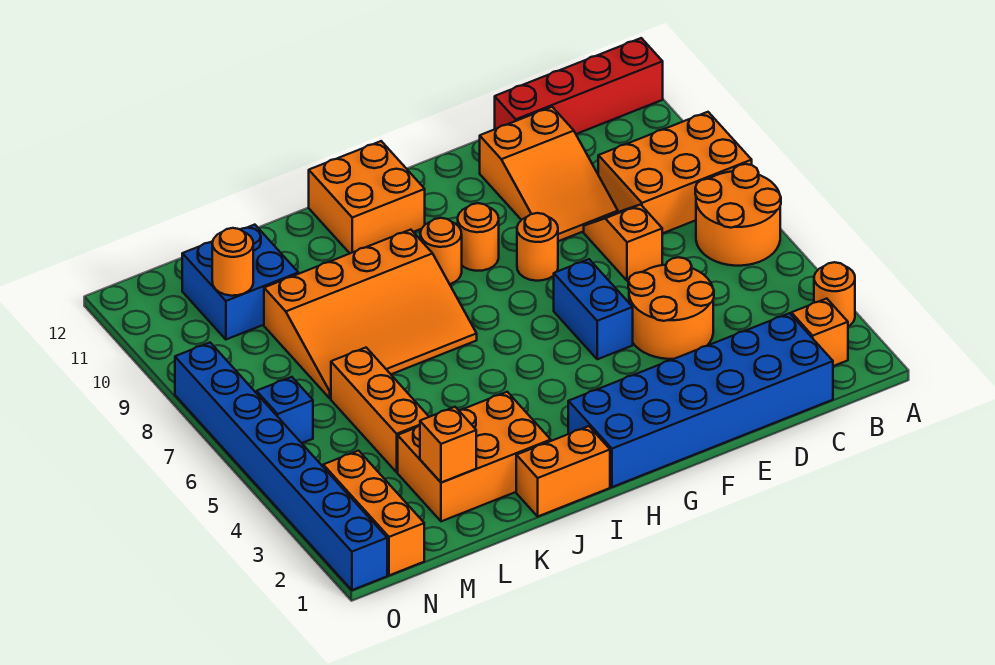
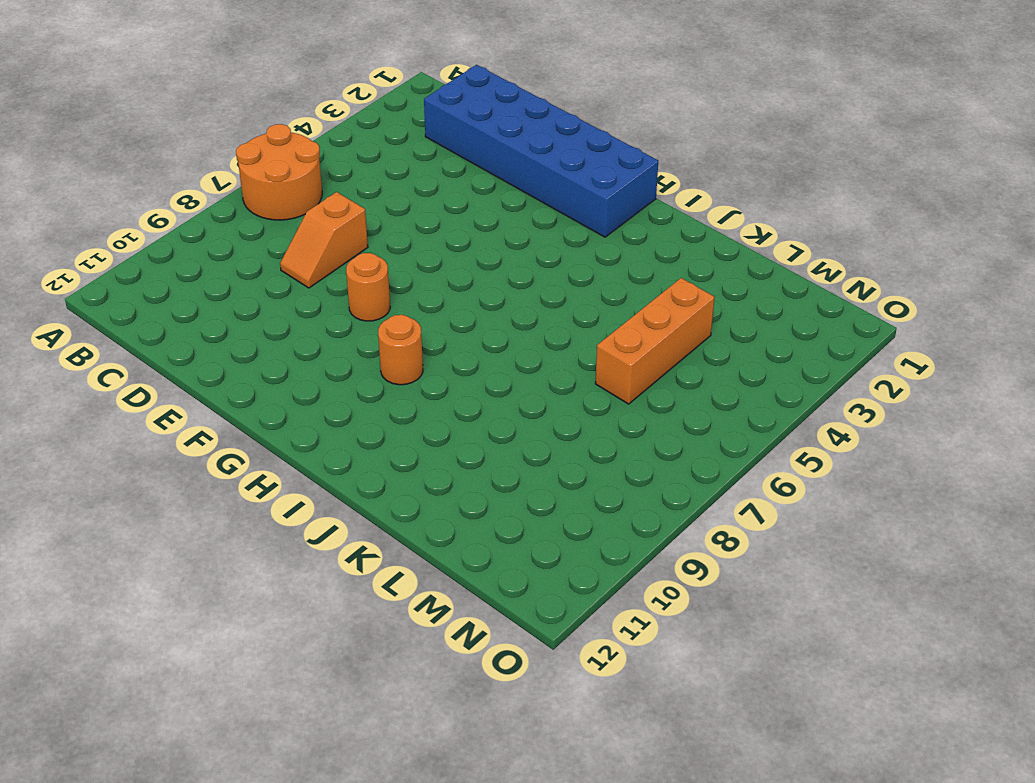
none -> orange 1x1 round brick [814,262,855,326]
none -> orange 2x3 brick [598,112,752,234]
none -> red 1x4 brick [495,38,663,134]

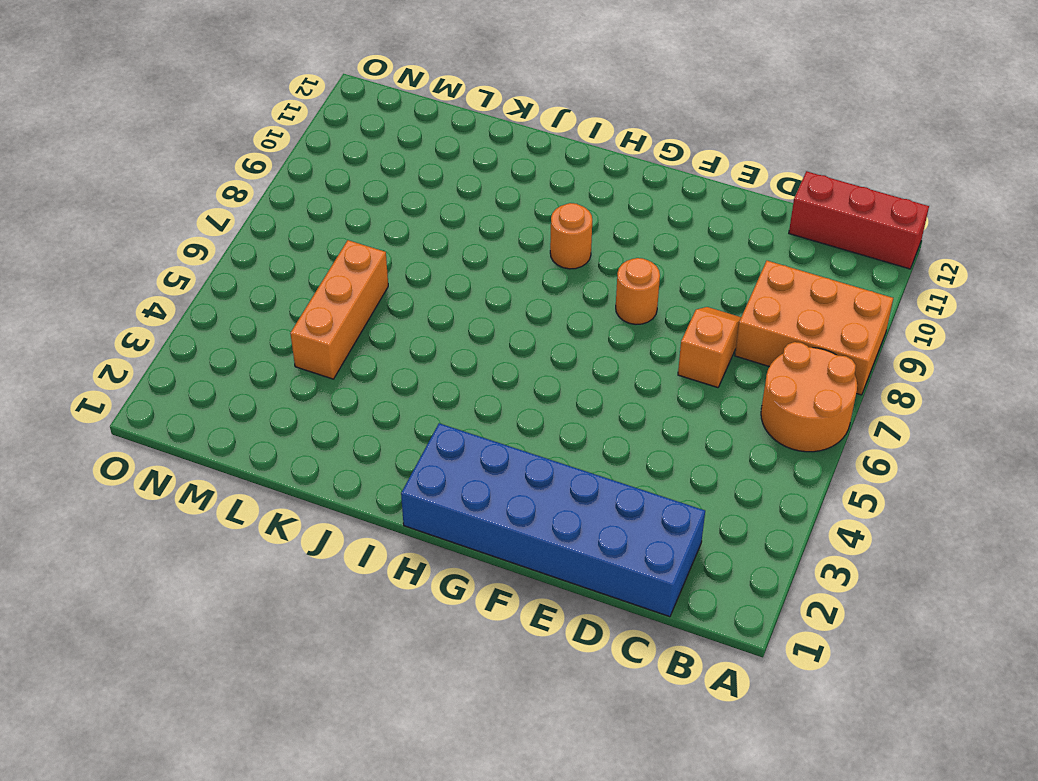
red 1x3 brick [789,171,929,269] -> red 1x4 brick [495,38,663,134]
none -> orange 1x1 round brick [814,262,855,326]
none -> orange 1x1 brick [791,299,848,366]
none -> orange 2x2 round brick [628,257,714,359]

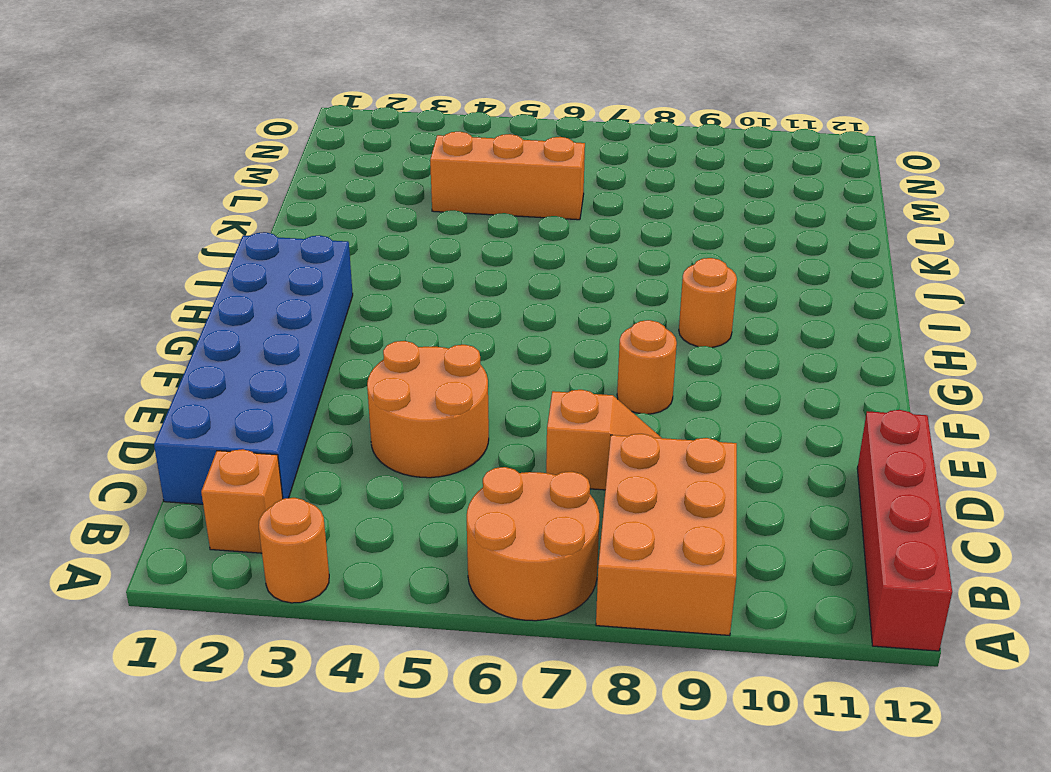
none -> orange 2x3 slope [480,107,618,241]
none -> blue 1x2 brick [554,259,633,359]
none -> orange 1x1 round brick [458,203,499,271]

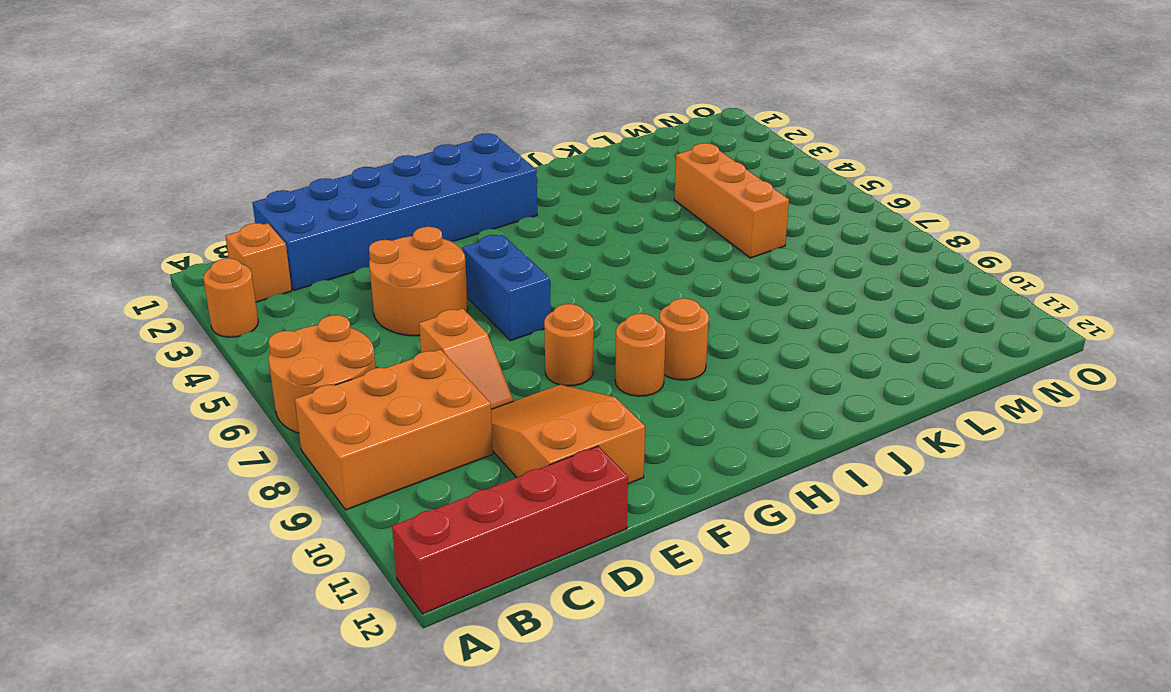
none -> orange 2x2 brick [309,141,425,253]
none -> orange 1x2 brick [516,426,610,516]
none -> orange 3x4 slope [264,230,477,398]

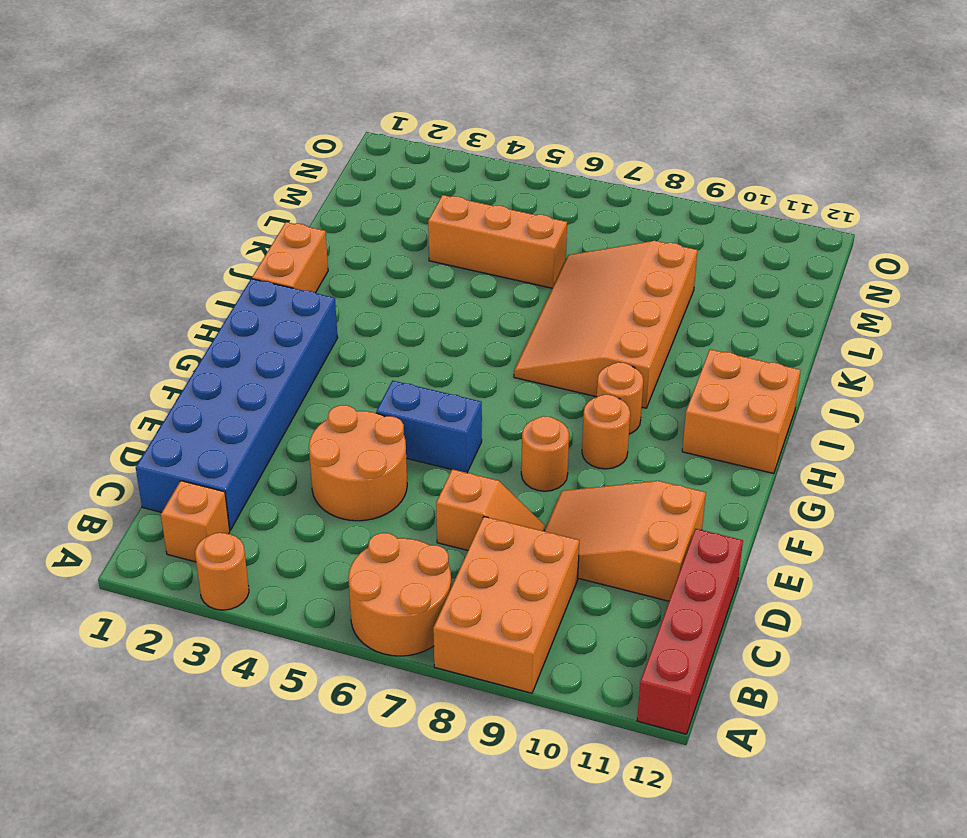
none -> orange 2x3 brick [398,392,551,521]
none -> blue 2x2 brick [182,225,298,339]
none -> orange 1x3 brick [323,451,424,575]

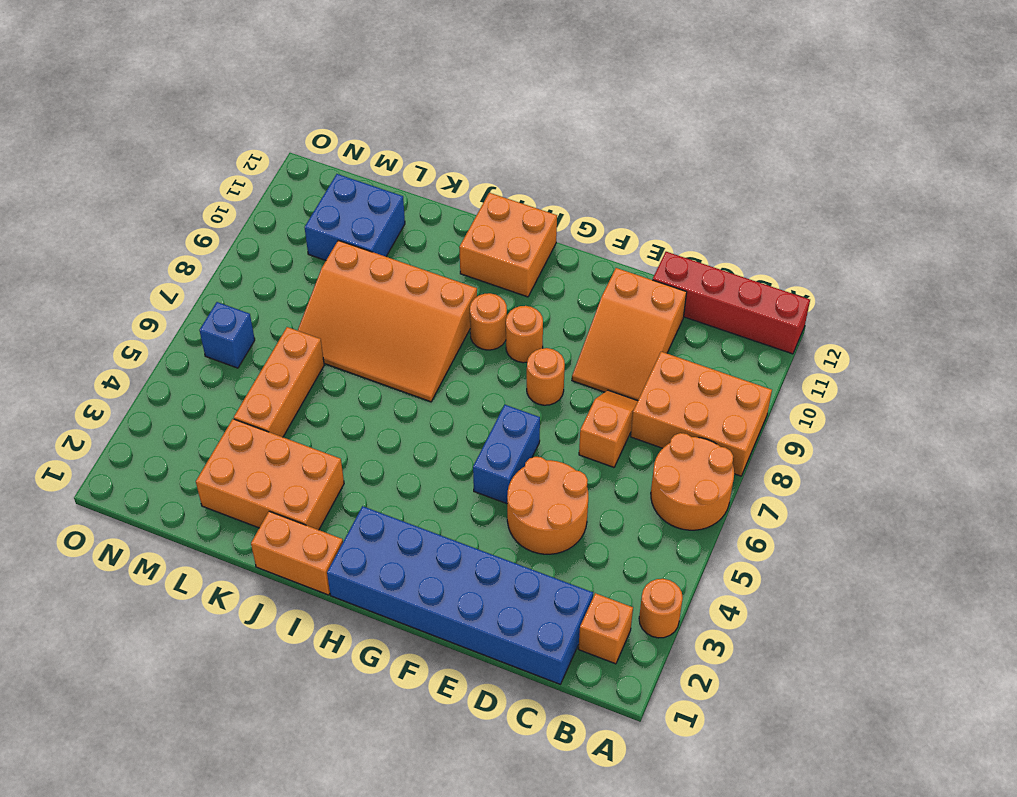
none -> orange 1x3 brick [323,451,424,575]
none -> blue 1x8 brick [175,343,387,590]
none -> orange 1x1 brick [420,407,476,482]

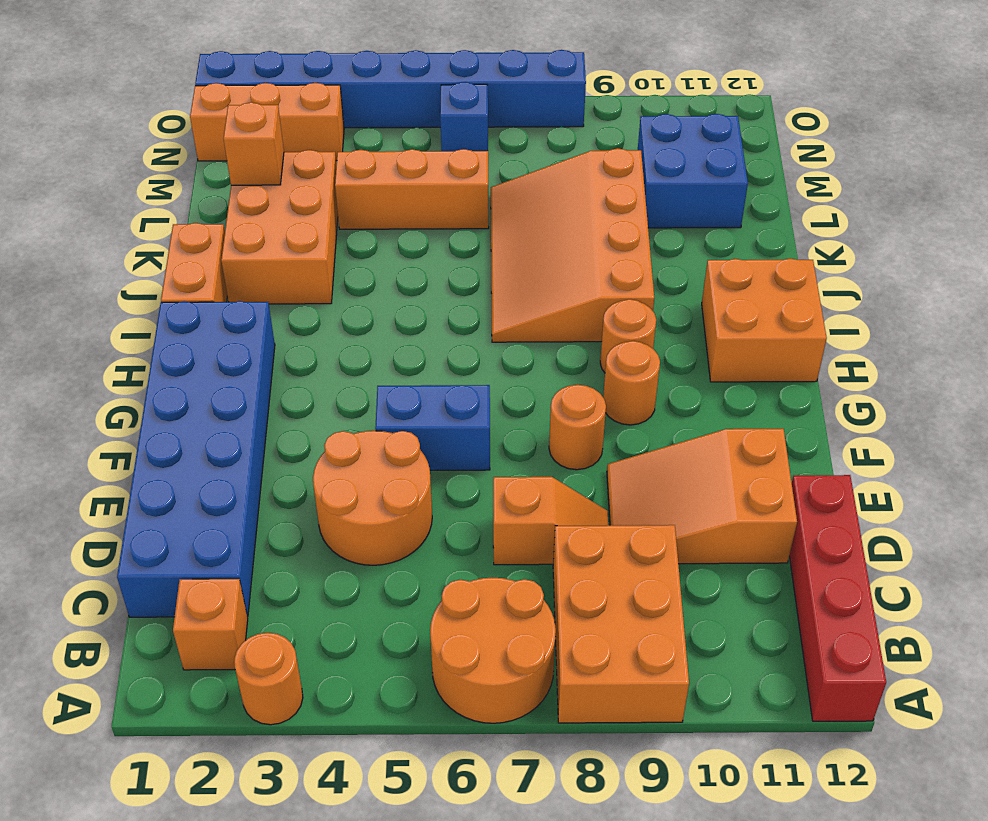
none -> orange 1x1 round brick [212,228,253,296]

